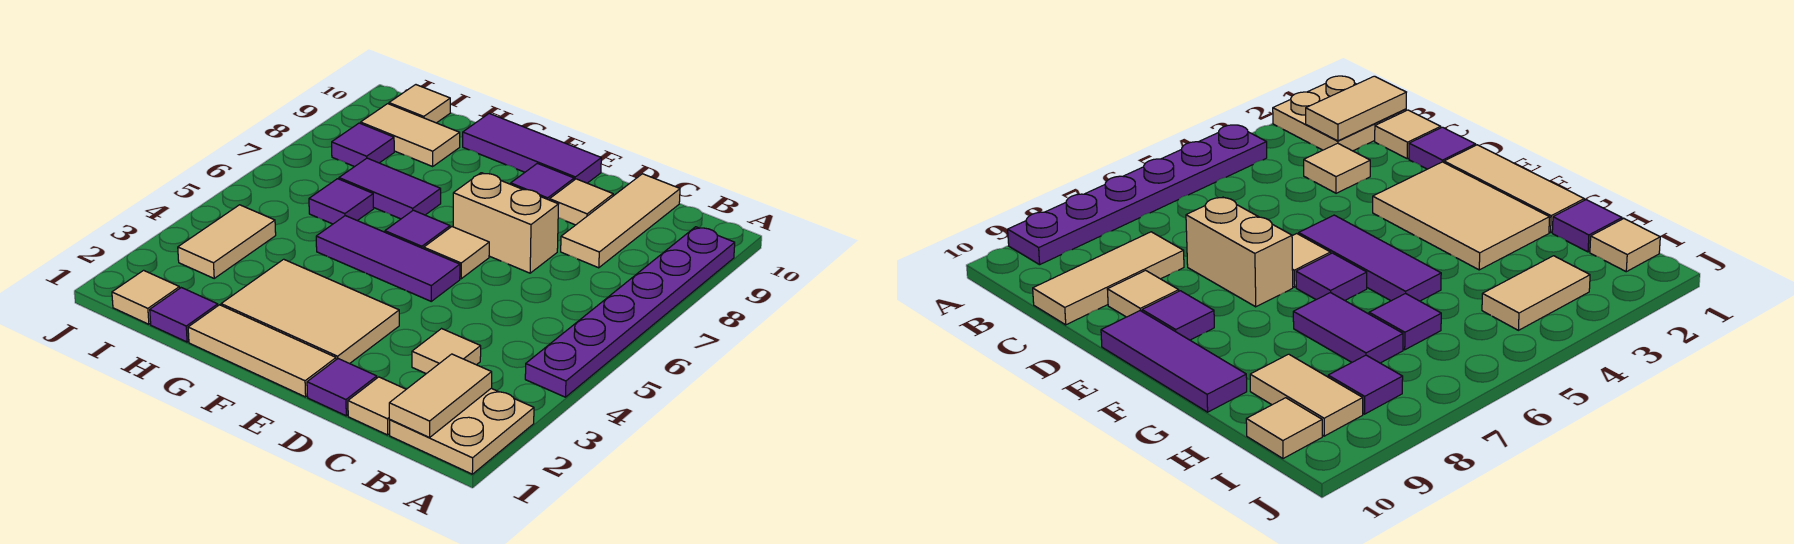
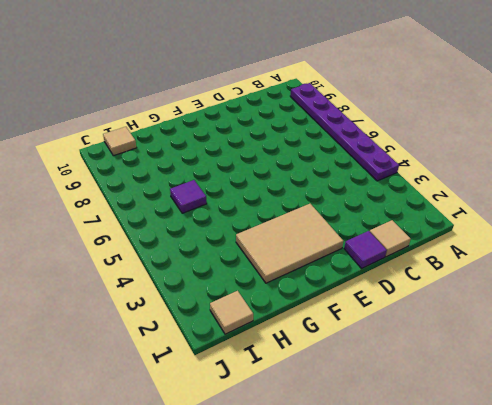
none -> tan 2x2 plate [390,388,534,474]
none -> tan 1x1 tile [412,329,481,374]
none -> tan 1x3 tile [561,174,680,268]

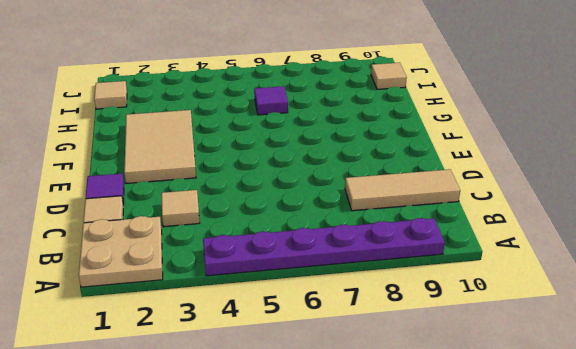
none -> tan 1x2 brick [453,173,558,273]
none -> tan 1x1 tile [550,179,613,225]
none -> tan 1x3 tile [188,305,336,397]

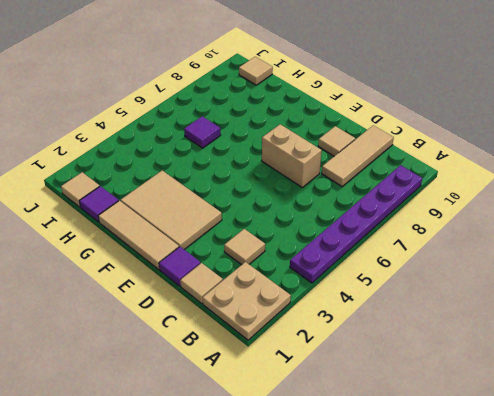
none -> purple 1x3 tile [316,216,460,301]
none -> tan 1x1 tile [424,227,489,279]
none -> purple 1x1 tile [511,163,574,200]

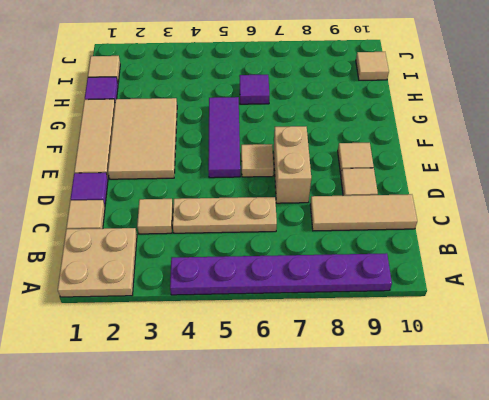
tan 1x3 plate [173,197,277,233] -> none
tan 1x1 tile [338,143,374,174] -> purple 1x1 tile [511,163,574,200]
none -> purple 1x3 tile [463,113,601,183]
none -> purple 1x1 tile [385,210,450,249]
none -> purple 1x2 tile [339,158,441,219]

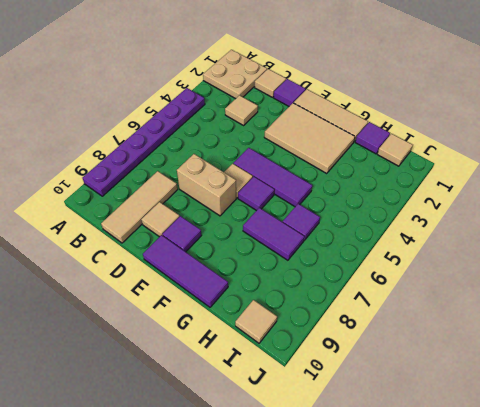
none -> tan 1x2 tile [361,104,460,166]
none -> tan 1x2 tile [178,205,276,278]
none -> purple 1x1 tile [332,123,394,167]

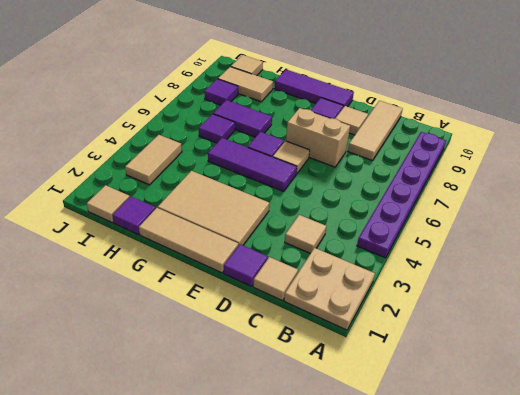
none -> tan 1x2 tile [389,354,492,437]

